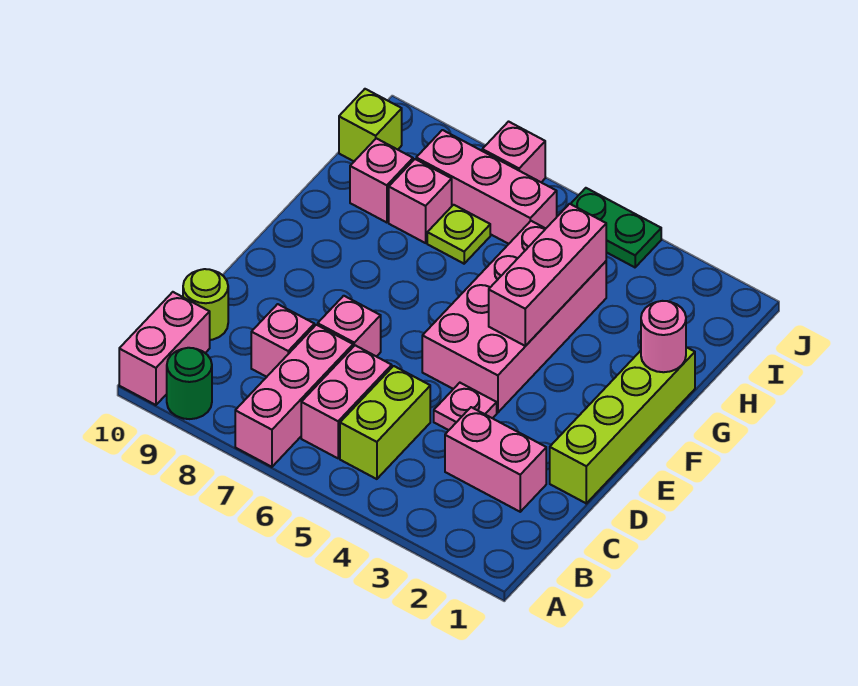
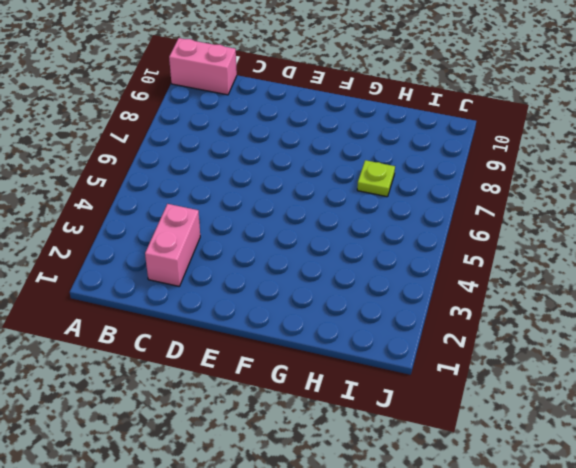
none -> pink 1x3 brick [235,325,353,467]
none -> green 1x1 round brick [167,348,212,419]
none -> lime 1x2 brick [340,366,430,479]

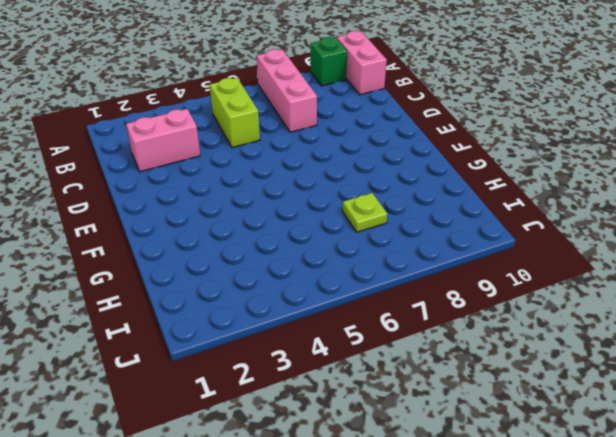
green 1x1 brick [311,37,347,86] -> green 1x1 round brick [167,348,212,419]
none -> pink 1x2 brick [301,345,392,458]
none -> pink 1x1 brick [251,304,314,377]
none -> lime 1x1 round brick [183,269,228,340]

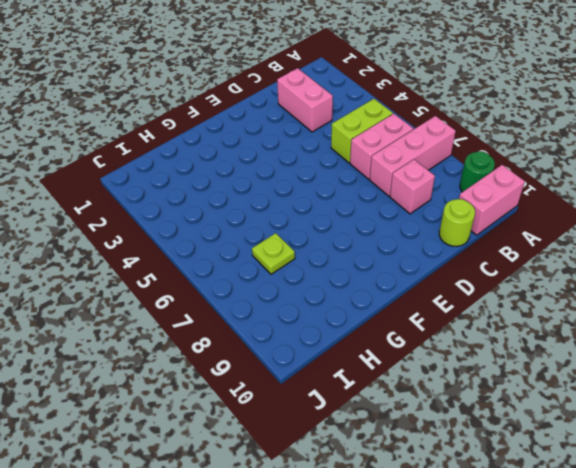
none -> lime 1x4 brick [550,347,695,503]
none -> pink 1x1 plate [434,383,497,430]
none -> pink 1x1 brick [318,296,381,357]

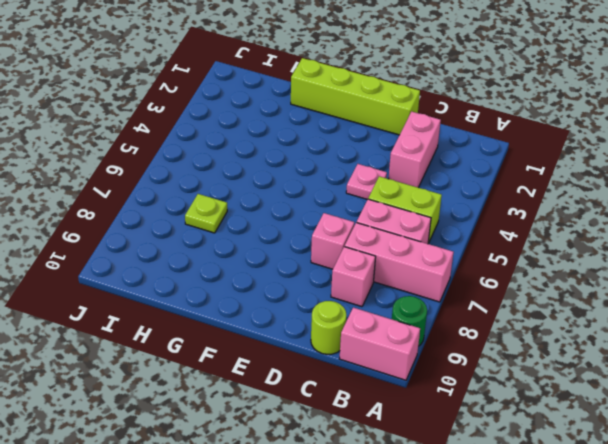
none -> pink 2x4 brick [422,221,606,413]
none -> pink 1x1 brick [389,159,452,243]
none -> pink 1x1 brick [350,138,413,223]

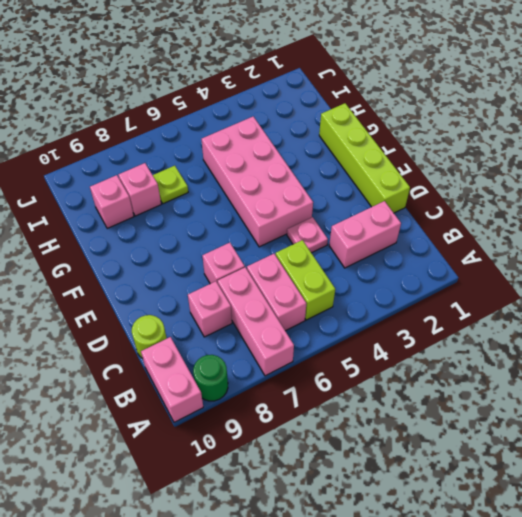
none -> pink 1x3 brick [416,130,557,244]
none -> lime 1x1 brick [339,89,402,161]
none -> green 1x2 plate [571,188,661,267]

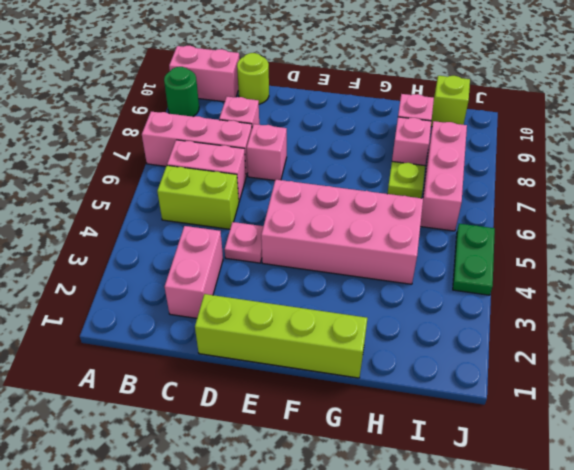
none -> pink 1x1 brick [482,122,545,182]
none -> pink 1x3 brick [489,204,606,346]
none -> pink 1x1 round brick [641,301,686,372]

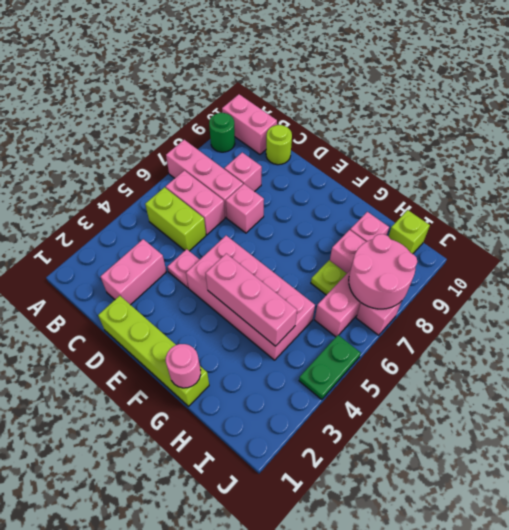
pink 2x2 round brick [349,234,417,309] -> none

